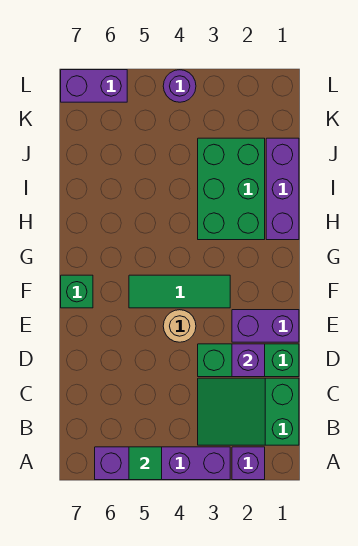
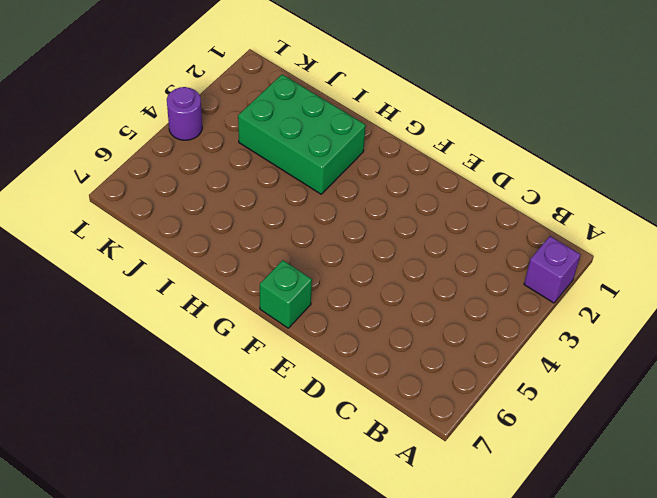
none -> purple 1x4 brick [95,447,230,480]
none -> green 2x3 slope [198,378,299,445]
none -> green 1x3 brick [198,344,299,377]

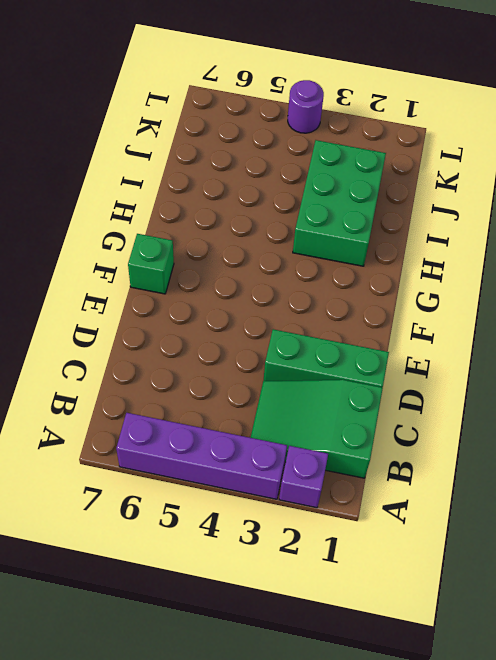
none -> purple 1x2 brick [232,310,299,342]
none -> tan 1x1 round brick [163,310,196,342]
none -> green 1x3 tile [129,275,230,308]

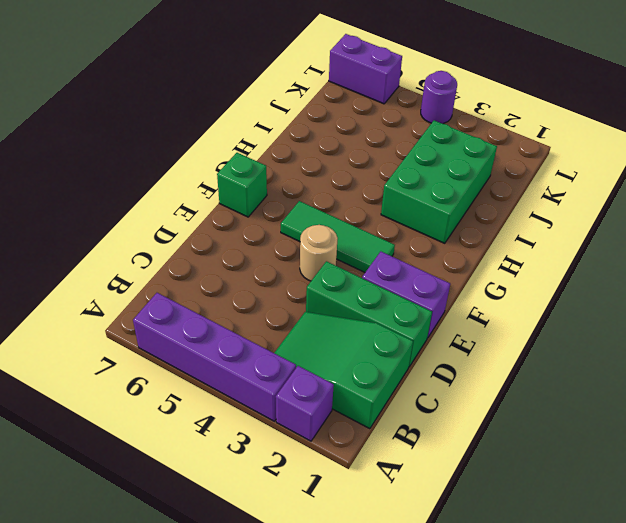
none -> purple 1x3 brick [266,138,299,240]
none -> green 1x1 tile [129,447,162,480]
none -> purple 1x1 brick [232,344,265,377]

